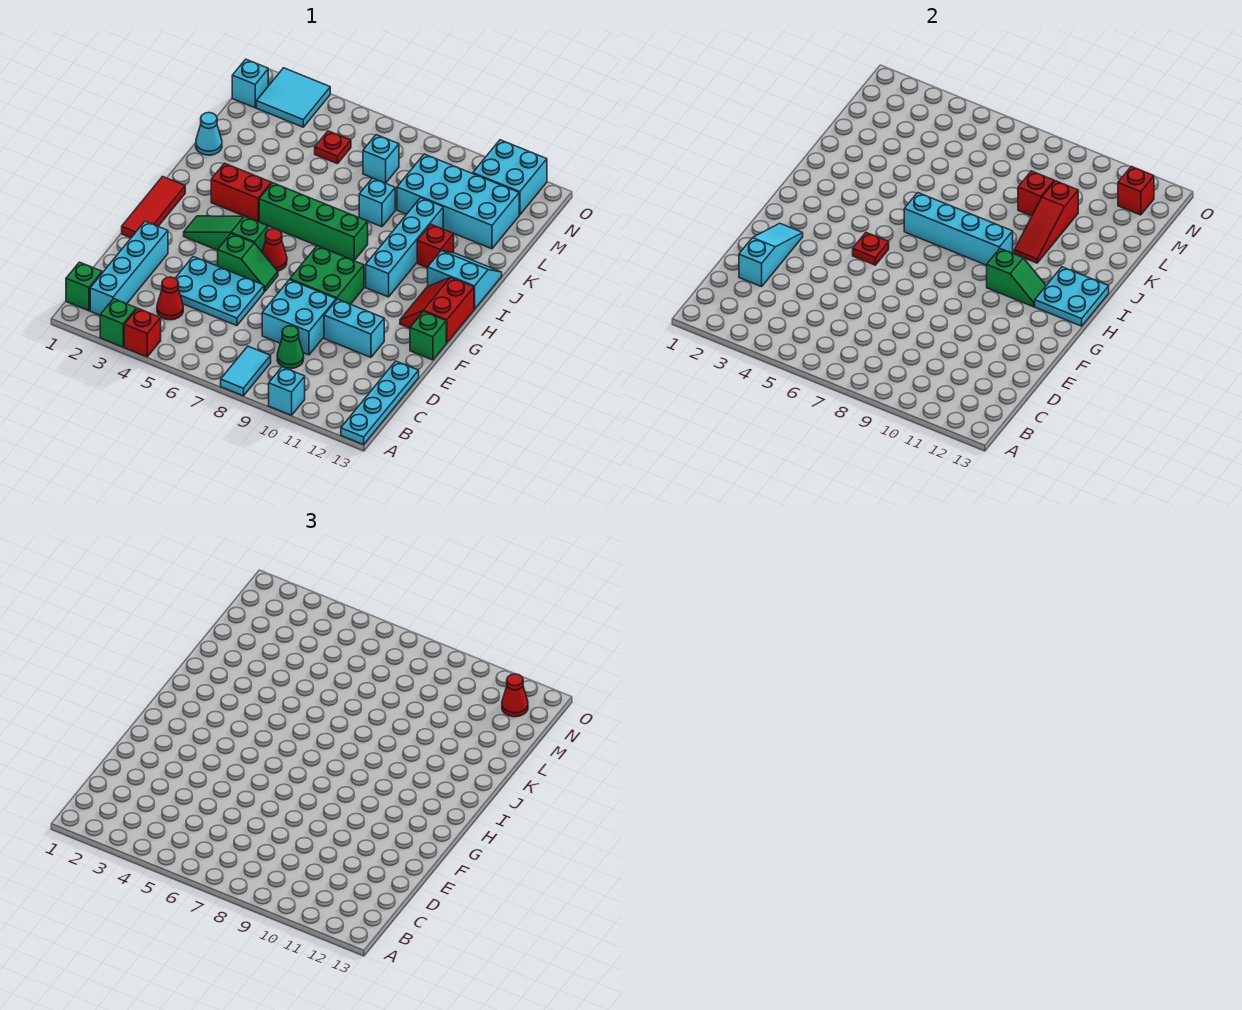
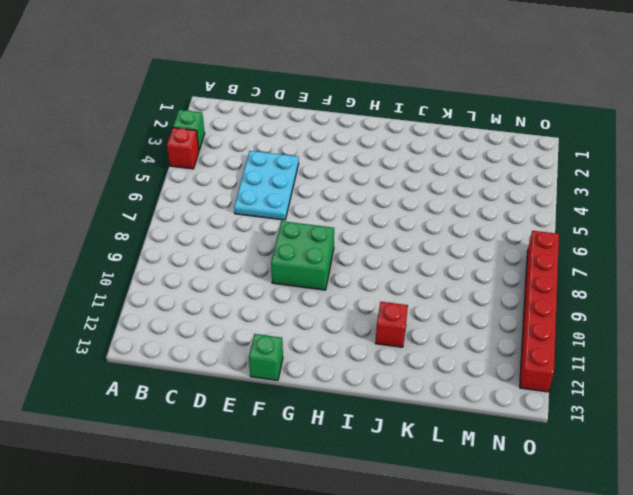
red 1x6 brick [520,231,559,392] -> cyan 2x2 brick [473,140,547,215]
none -> cyan 1x2 tile [221,346,271,396]
none -> cyan 1x1 brick [269,367,305,415]
none -> cyan 1x4 plate [341,361,419,445]
none -> green 1x1 brick [66,262,102,311]

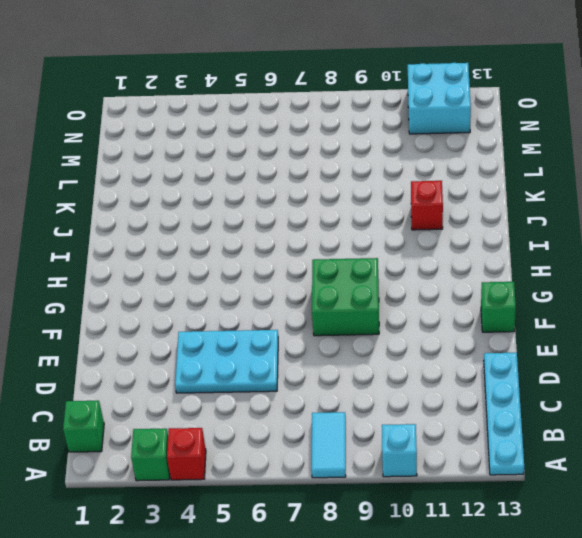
none -> cyan 1x4 brick [90,221,168,315]
none -> red 1x1 cone [157,277,183,320]
none -> green 1x1 cone [277,326,304,369]
none -> cyan 2x2 brick [262,280,336,355]

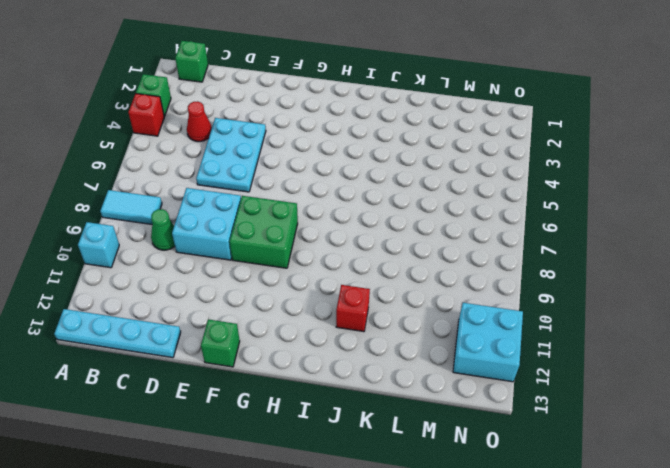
none -> cyan 1x4 brick [90,221,168,315]
none -> cyan 1x2 brick [324,299,384,357]
none -> red 1x3 tile [122,177,185,238]
none -> green 1x2 slope [218,234,278,292]

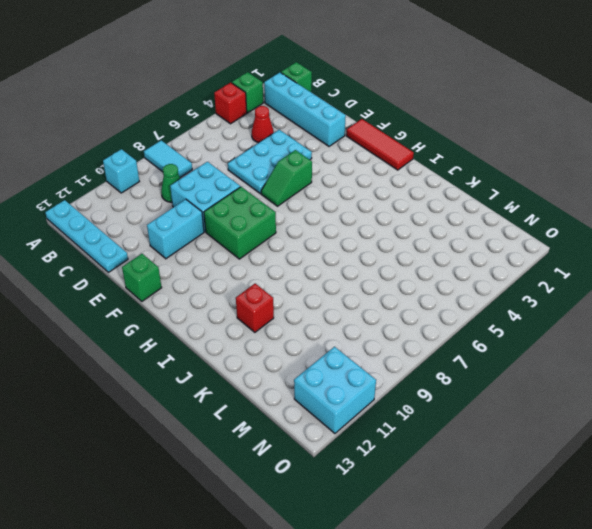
none -> green 1x3 slope [184,216,268,252]
none -> red 1x1 cone [262,229,287,271]
none -> red 2x2 slope [400,277,474,343]
none -> cyan 1x4 brick [366,198,443,297]

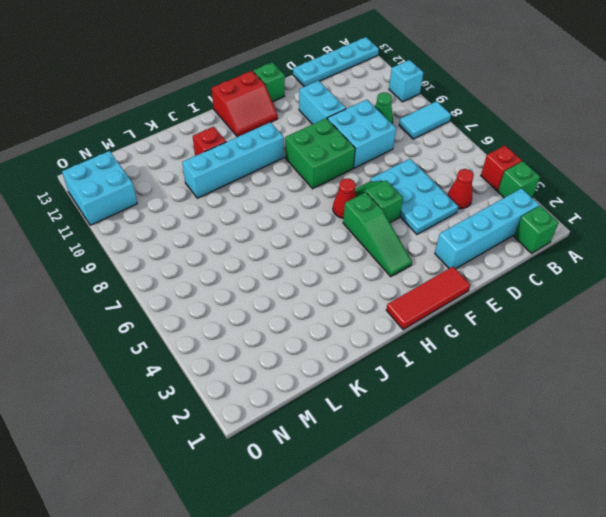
none -> red 1x2 brick [211,163,271,222]
none -> green 1x4 brick [259,183,368,261]
none -> cyan 2x2 slope [428,251,502,309]
none -> cyan 1x1 cone [196,113,222,155]

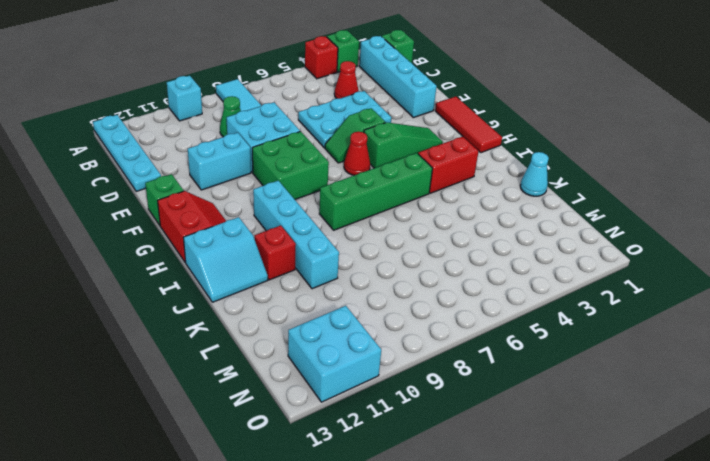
none -> cyan 1x1 brick [359,178,395,227]
none -> cyan 2x4 brick [397,154,519,249]
none -> red 1x1 plate [315,131,351,164]
none -> cyan 1x1 brick [363,135,399,183]

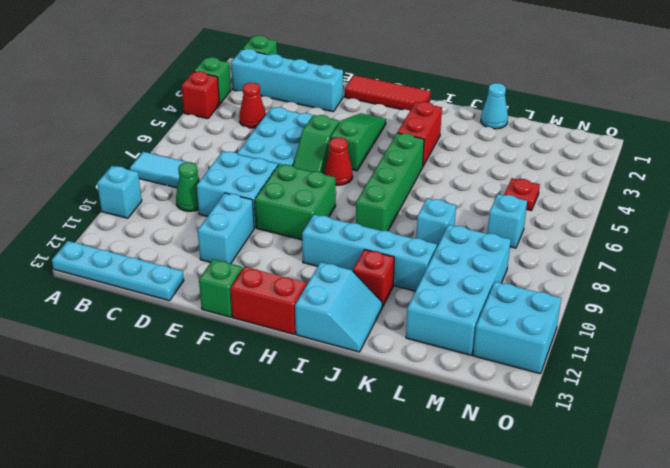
none -> cyan 1x1 brick [232,59,268,108]
none -> cyan 2x2 tile [256,68,330,127]
none -> cyan 1x3 slope [739,223,803,287]
none -> red 1x1 plate [853,233,889,265]

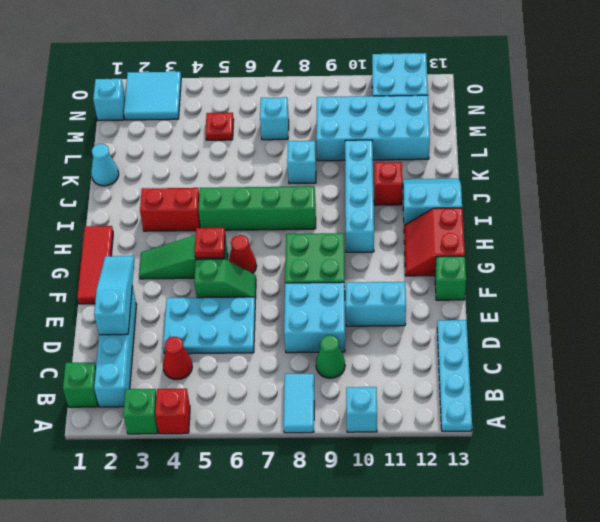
none -> green 1x2 slope [987,249,1046,307]
none -> cyan 2x2 plate [1035,267,1109,326]
none -> cyan 1x4 brick [904,193,1013,265]
none -> red 1x3 slope [1014,181,1078,263]

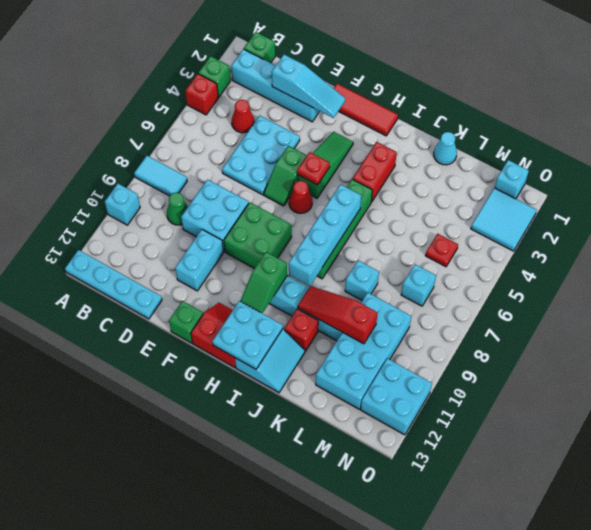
none -> red 1x1 brick [1018,171,1054,216]
none -> red 1x1 brick [1118,166,1154,215]
none -> red 1x1 cone [502,674,528,717]

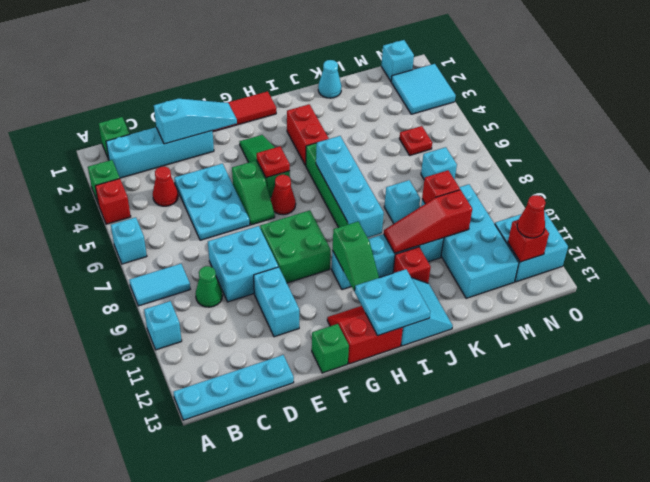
cyan 1x1 brick [111,217,147,264] -> none

